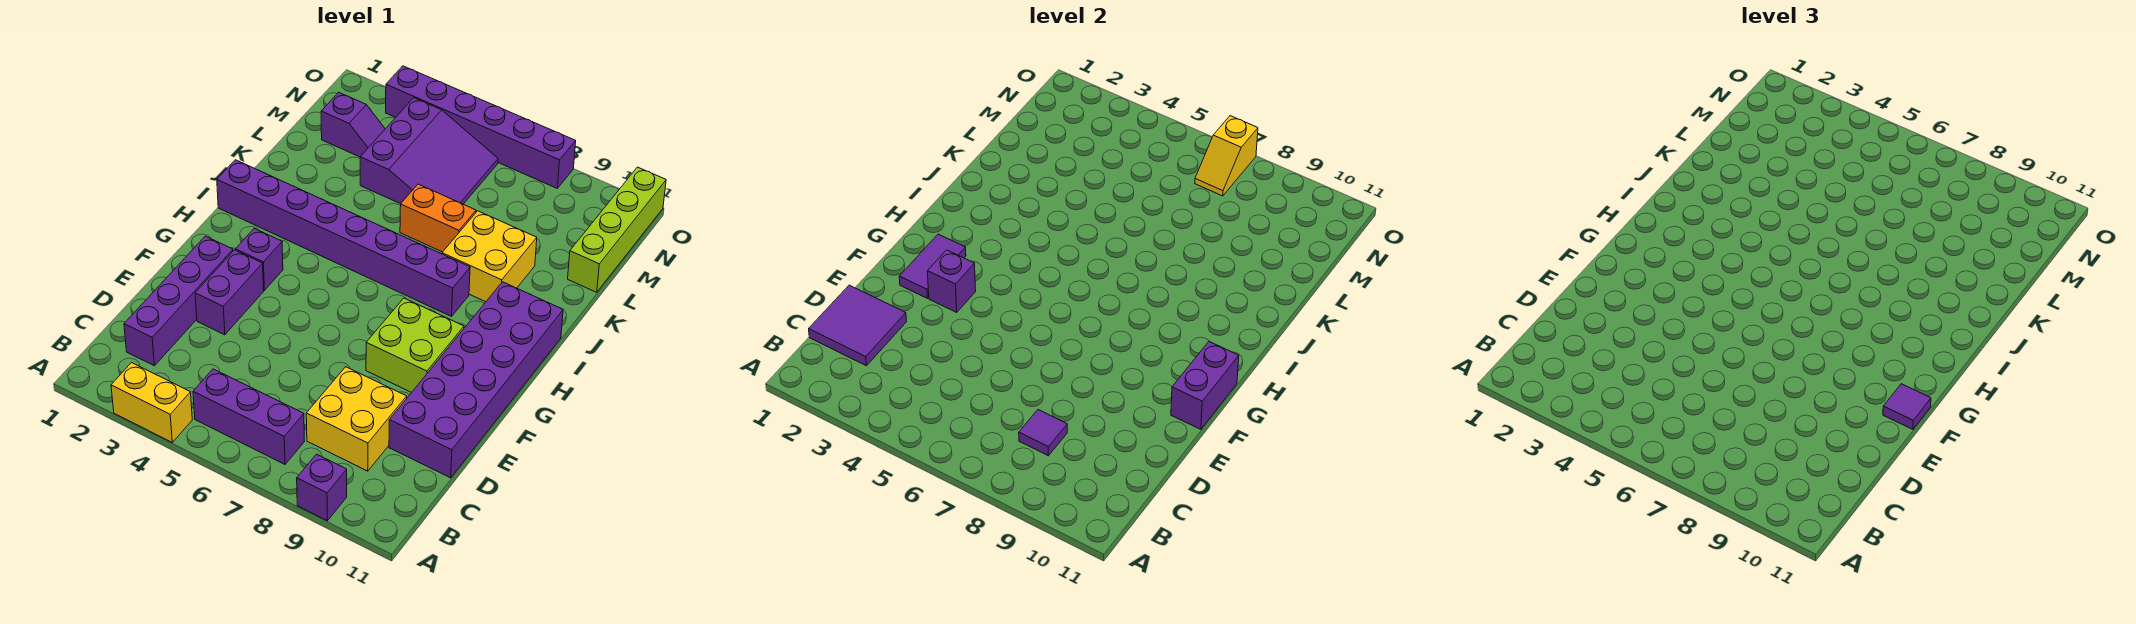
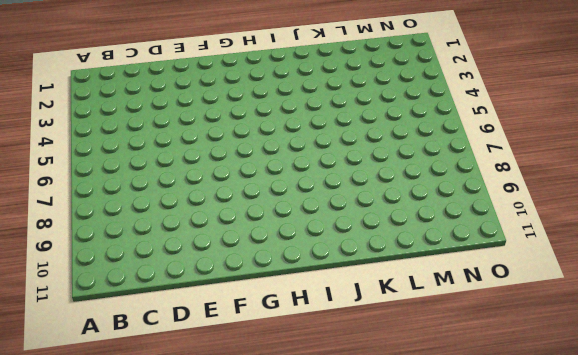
none -> yellow 1x2 brick [111,363,192,442]
none -> purple 1x1 brick [297,454,347,521]
none -> purple 1x3 brick [193,369,304,464]

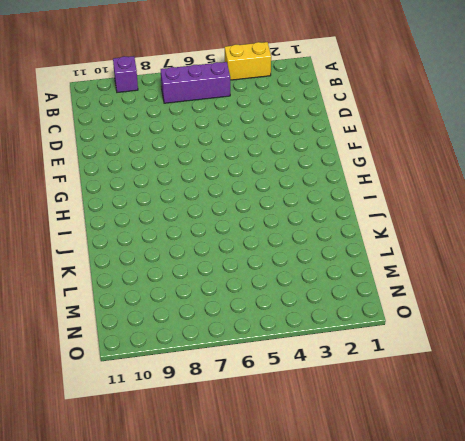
none -> purple 1x4 brick [124,236,233,366]
none -> yellow 2x2 brick [306,367,407,471]
none -> purple 2x6 brick [389,282,563,478]

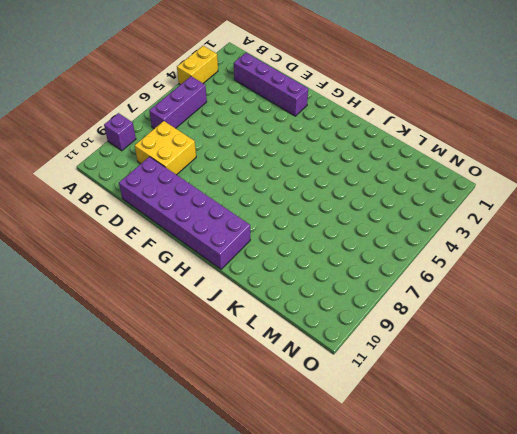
none -> purple 1x2 brick [195,250,264,335]
none -> lime 2x2 brick [366,298,464,393]
none -> purple 1x1 brick [235,228,283,290]

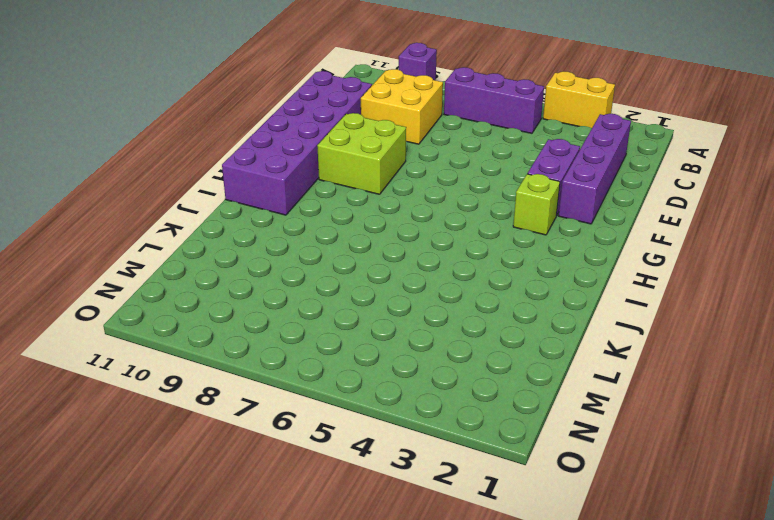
lime 1x1 brick [513,174,560,235] -> purple 1x1 brick [235,228,283,290]
none -> purple 1x8 brick [217,160,470,316]
none -> yellow 2x2 brick [442,211,537,302]
none -> orange 1x2 brick [400,184,476,252]

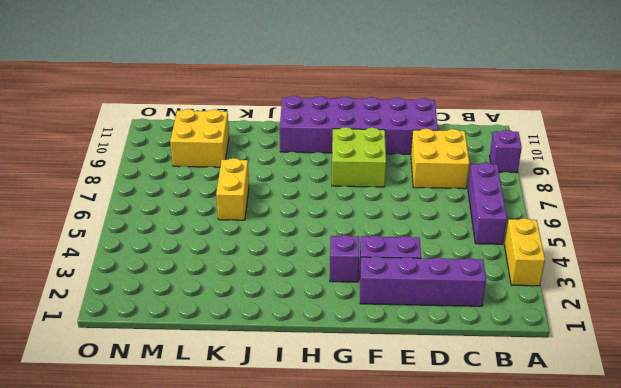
yellow 1x2 brick [216,158,249,220] -> orange 1x2 brick [400,184,476,252]
yellow 2x2 brick [170,109,229,167] -> yellow 2x2 brick moved to [442,211,537,302]
none -> purple 1x8 brick [217,160,470,316]
none -> purple 3x3 slope [360,98,498,204]
none -> lime 1x4 brick [568,167,666,292]

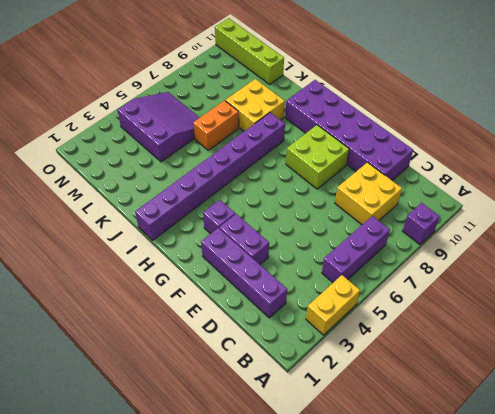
none -> purple 1x2 slope [321,92,385,157]
none -> purple 1x6 brick [386,66,576,188]
none -> purple 2x2 tile [809,285,907,366]

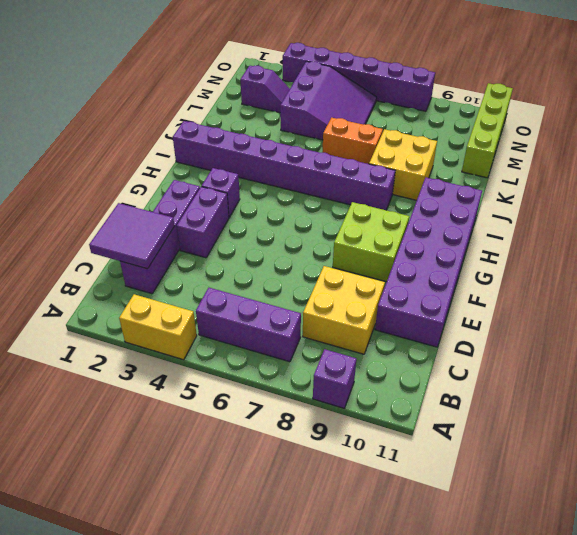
none -> purple 1x1 tile [1019,410,1067,456]
none -> purple 1x2 tile [899,234,966,298]
none -> purple 1x1 brick [927,250,976,312]

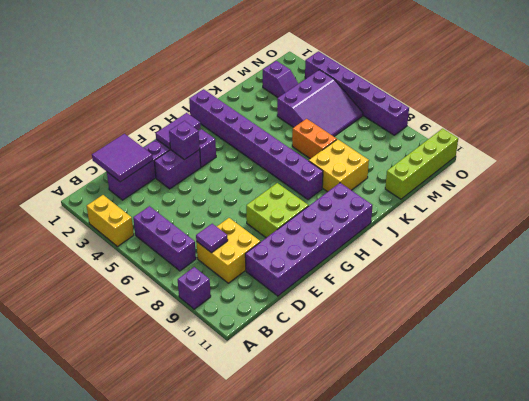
none -> purple 1x2 brick [1171,342,1239,429]
none -> yellow 1x2 slope [1195,116,1258,196]
none -> purple 1x1 tile [1883,384,1931,429]

